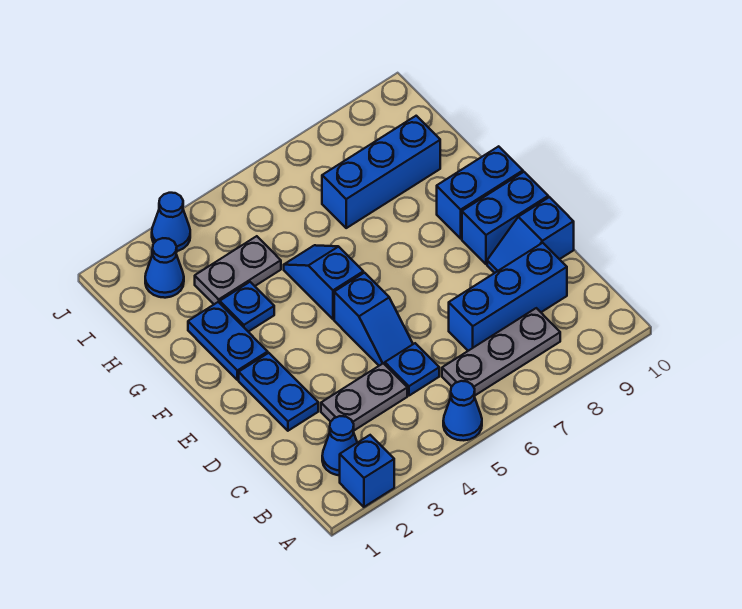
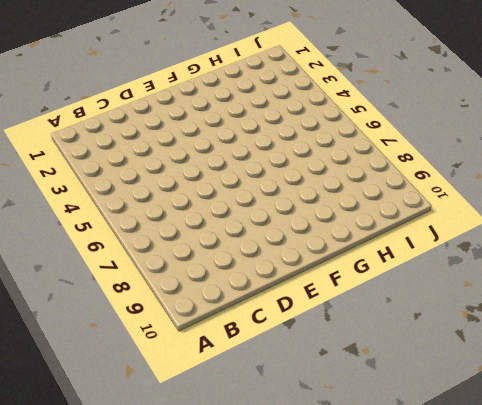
none -> blue 1x1 brick [340,435,394,507]
none -> blue 1x1 cone [443,381,482,440]
none -> blue 1x1 cone [322,416,357,475]

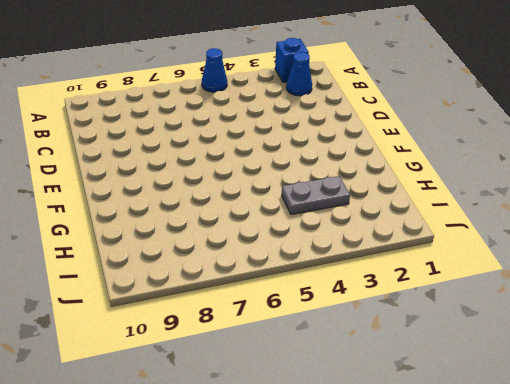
none -> grey 1x3 plate [442,308,560,395]
none -> grey 1x2 plate [321,363,407,430]
none -> blue 1x1 plate [385,343,439,396]

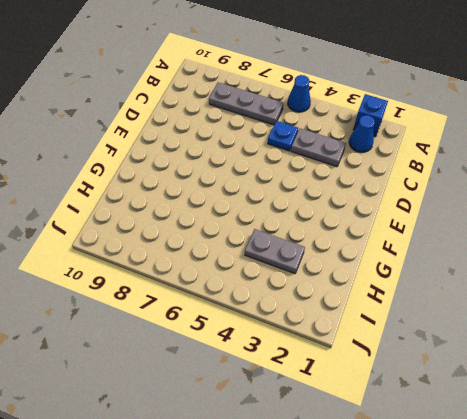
none -> blue 1x3 brick [449,243,567,351]
none -> blue 1x2 plate [239,353,318,431]
none -> blue 1x2 slope [334,273,413,366]

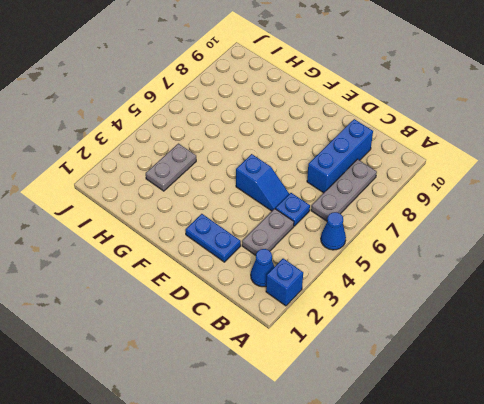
none -> blue 1x2 slope [487,197,574,273]
none -> blue 1x2 brick [462,172,548,264]
none -> blue 1x2 plate [188,302,268,380]

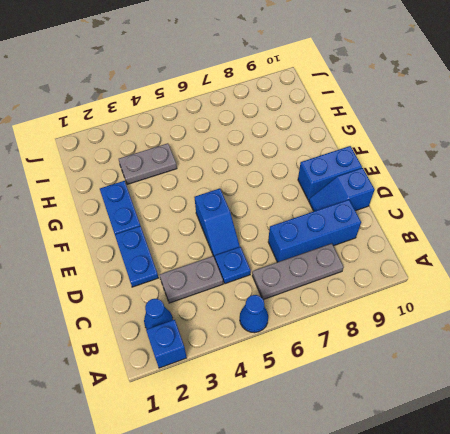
none -> blue 1x2 slope [284,245,363,319]
none -> blue 1x2 brick [437,146,523,239]
none -> blue 1x1 plate [220,282,274,332]

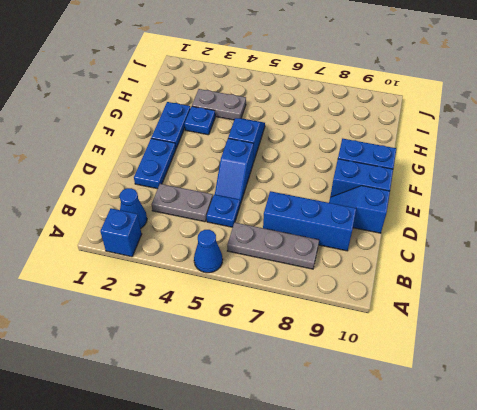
none -> blue 1x3 brick [322,116,440,228]
none -> blue 1x1 cone [145,238,184,298]
none -> blue 1x1 cone [152,193,190,251]

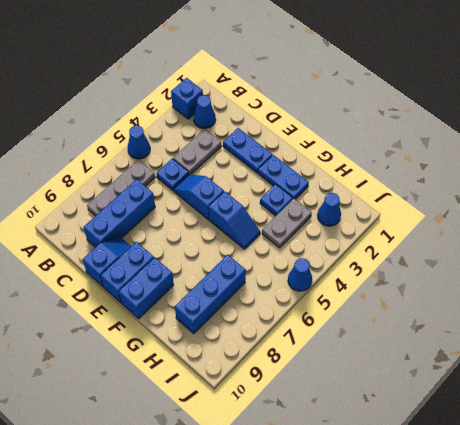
blue 1x1 cone [288,258,312,291] -> blue 1x1 cone moved to [152,193,190,251]

